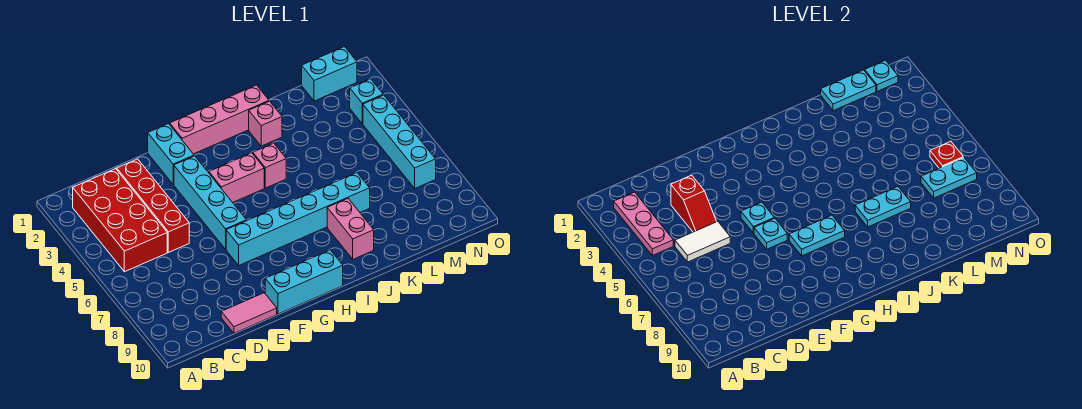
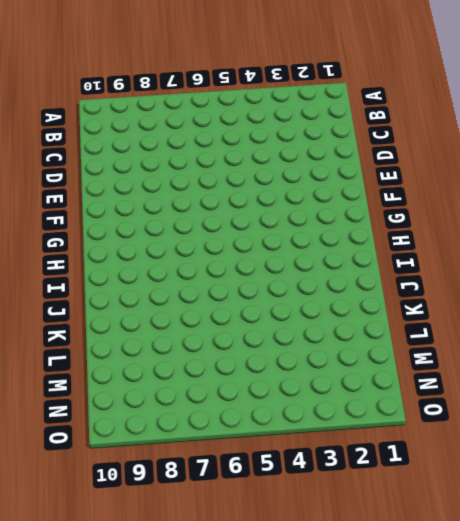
none -> red 2x4 brick [73,169,167,272]
none -> red 1x4 brick [117,159,189,252]
none -> pink 1x2 tile [221,293,277,333]

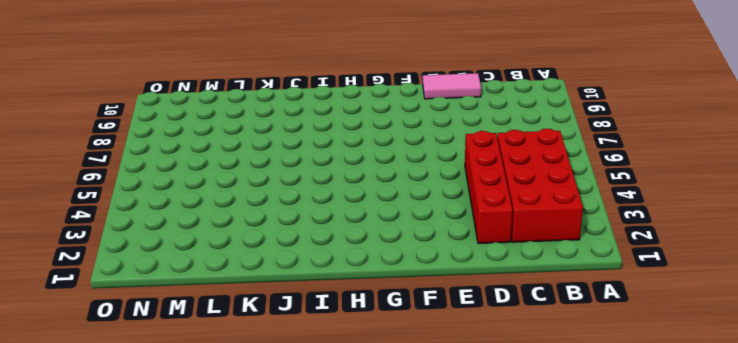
none -> cyan 1x2 brick [148,124,194,185]
none -> cyan 1x4 brick [174,156,246,249]
none -> cyan 1x6 brick [226,173,370,265]

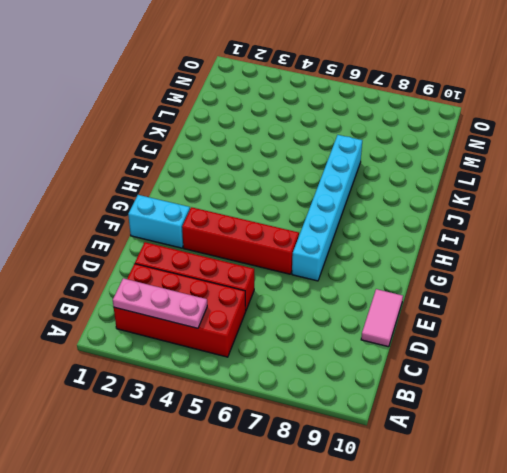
red 1x4 brick [182,207,299,274] -> cyan 1x4 brick [174,156,246,249]
none -> cyan 1x3 brick [265,250,343,314]
none -> pink 1x4 brick [170,85,269,154]
none -> pink 1x2 brick [209,153,264,202]

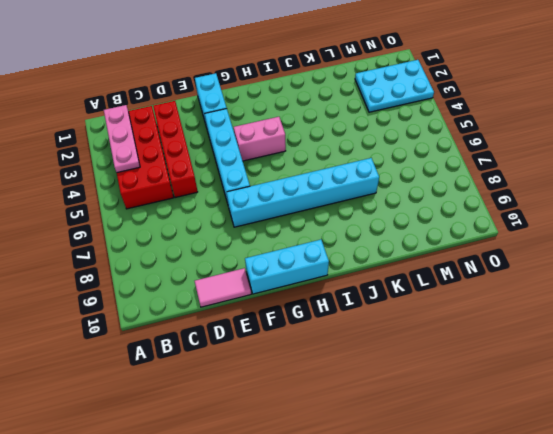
cyan 2x3 plate [355,60,434,112] -> cyan 1x1 brick [350,79,383,124]
none -> pink 1x4 brick [170,85,269,154]
none -> pink 1x1 brick [253,143,286,188]
none -> pink 1x1 brick [249,101,282,146]

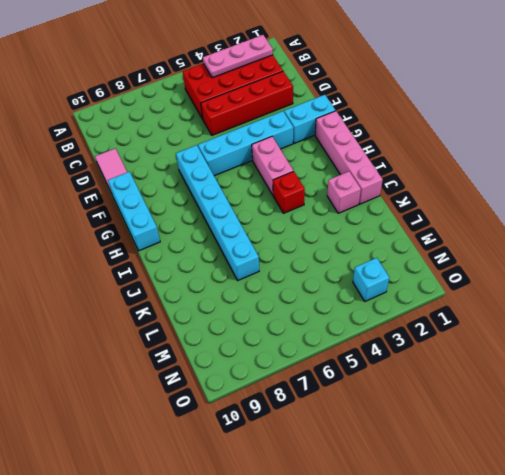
red 1x1 brick [273,171,305,213] -> pink 1x1 brick [253,143,286,188]
none -> pink 1x2 brick [327,199,374,259]
none -> cyan 1x2 brick [302,47,357,101]
none -> cyan 1x4 brick [363,95,436,188]

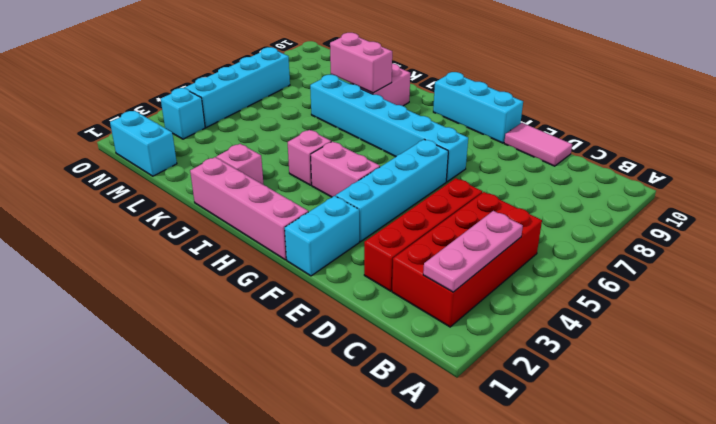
pink 1x2 brick [330,33,392,93] -> none
none -> white 1x2 tile [675,222,730,262]
none -> red 1x2 slope [671,175,717,232]
none -> cyan 1x1 plate [741,202,774,233]

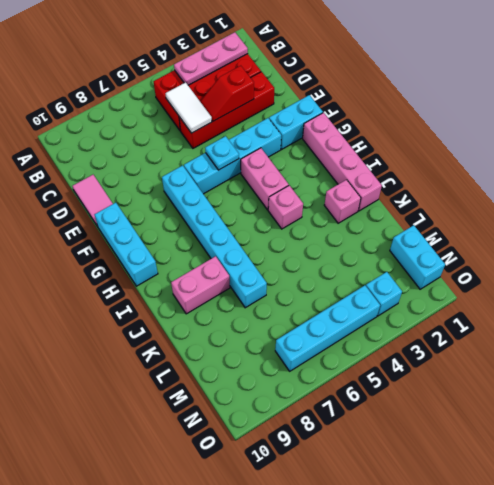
none -> cyan 1x1 plate [754,218,787,249]
none -> cyan 1x2 plate [789,215,845,256]
none -> cyan 1x2 plate [855,187,911,227]

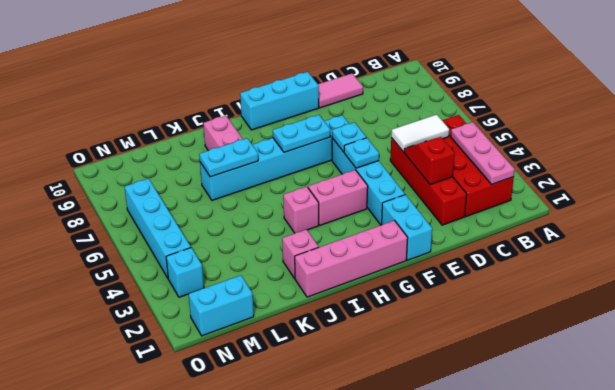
none -> cyan 1x2 plate [821,70,876,111]
none -> cyan 1x2 plate [921,158,977,198]
none -> cyan 1x1 plate [865,60,898,91]

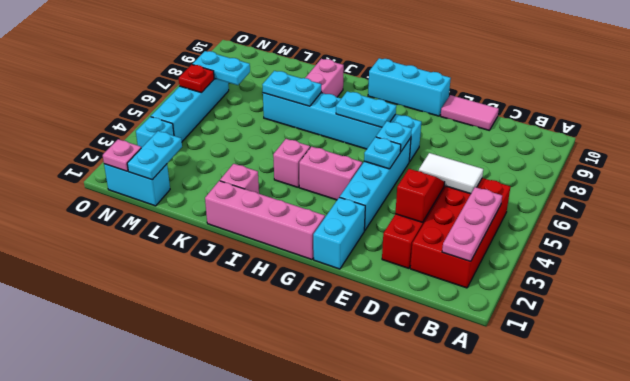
cyan 1x2 plate [127,131,182,180] -> cyan 1x2 plate turned to [821,70,876,111]
pink 1x1 plate [103,139,141,171] -> cyan 1x1 plate [865,60,898,91]

